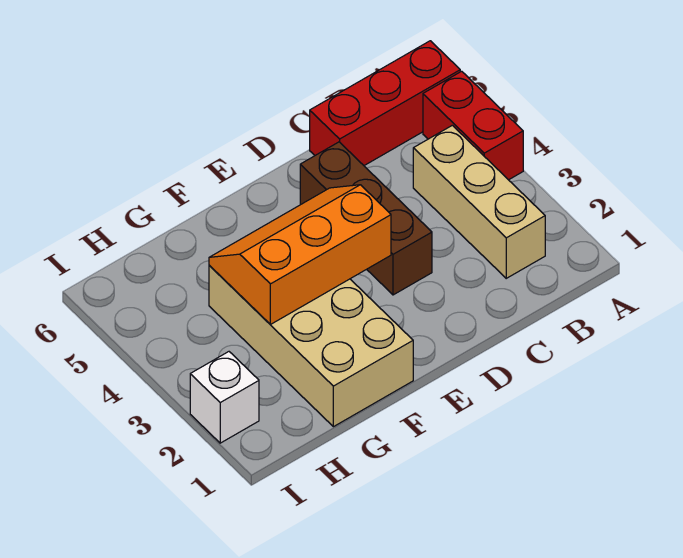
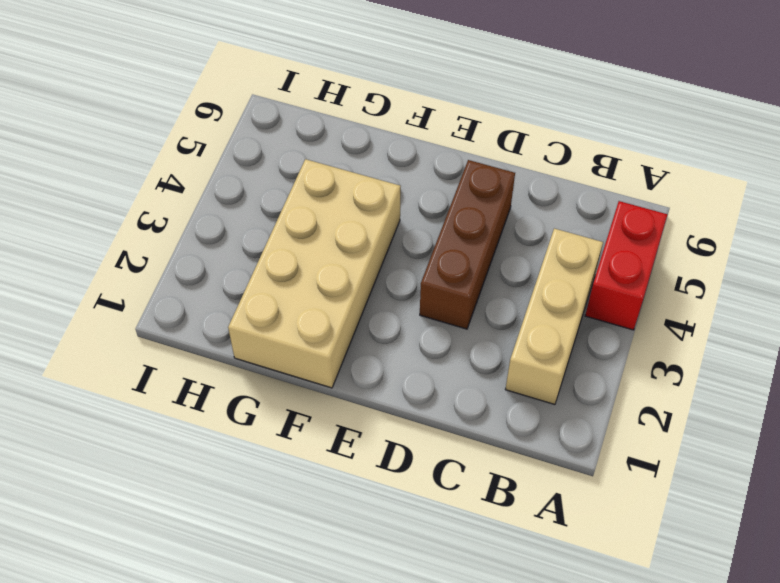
none -> red 1x3 brick [310,41,460,165]
none -> white 1x1 brick [190,352,259,443]

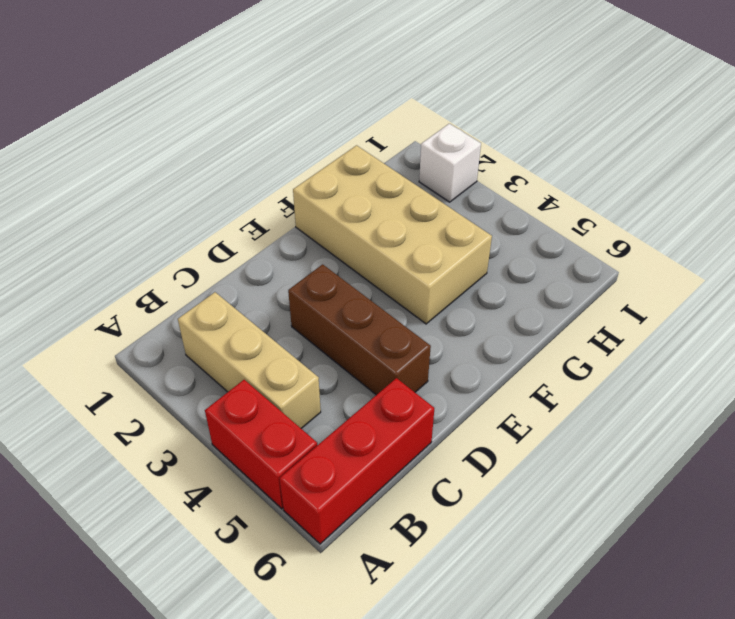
none -> orange 2x3 slope [209,185,391,324]

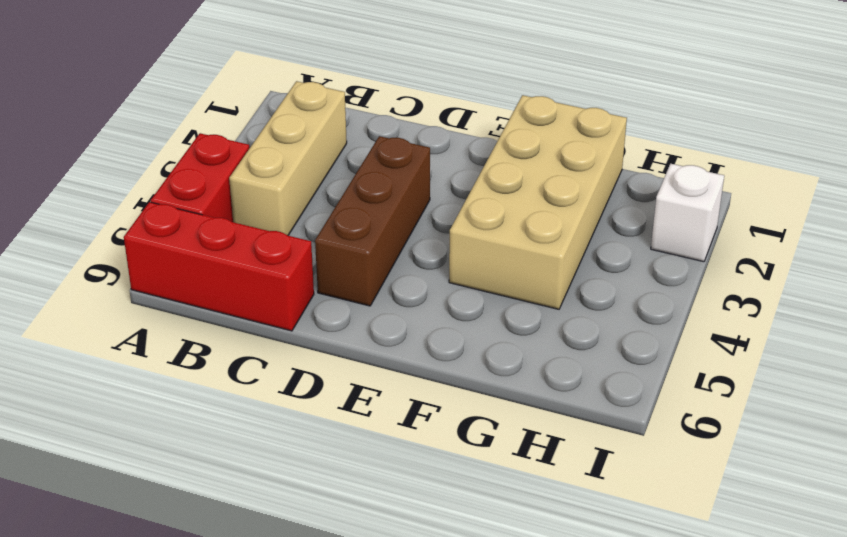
none -> orange 2x3 slope [209,185,391,324]

